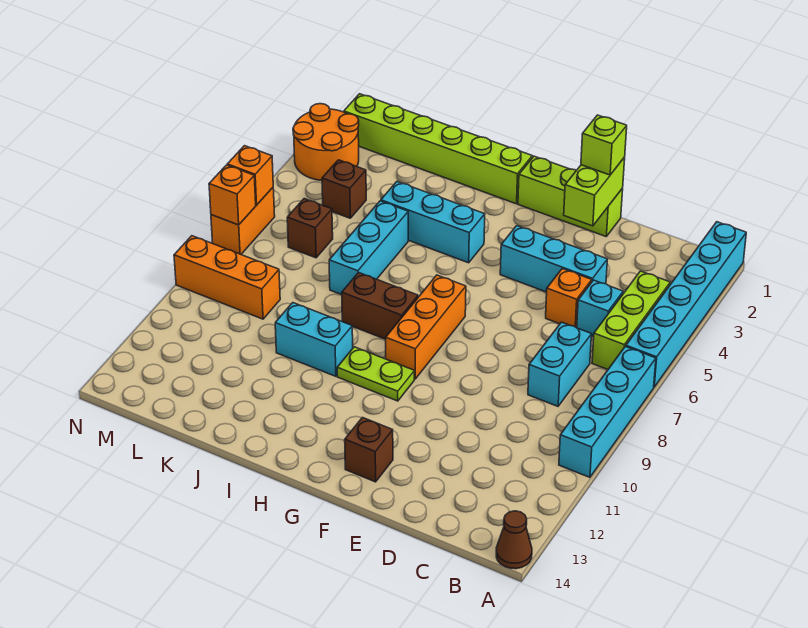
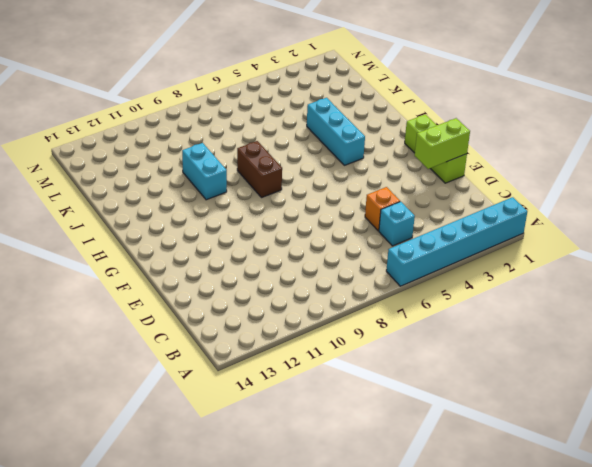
none -> cyan 1x4 brick [559,346,656,477]
none -> brown 1x1 cone [496,511,532,569]
none -> lime 1x3 brick [592,271,670,369]

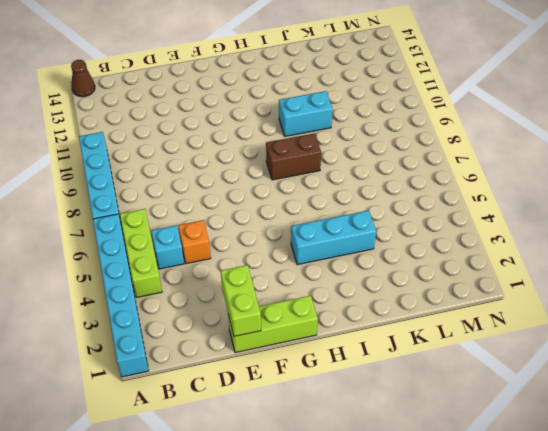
none -> cyan 1x2 brick [528,322,592,406]
none -> cyan 1x3 brick [500,226,608,292]
none -> brown 1x1 brick [345,418,393,482]

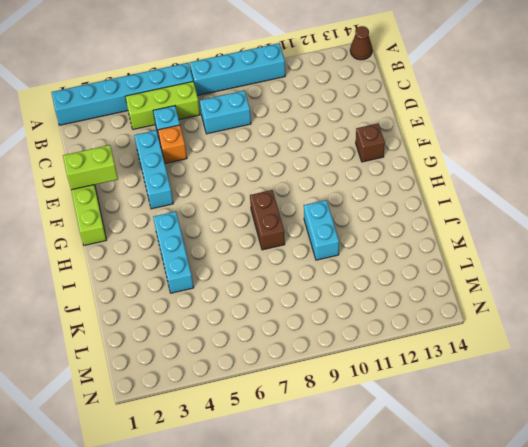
none -> orange 1x3 brick [386,275,466,379]
none -> lime 1x2 plate [337,347,414,401]
none -> lime 1x6 brick [344,94,532,204]

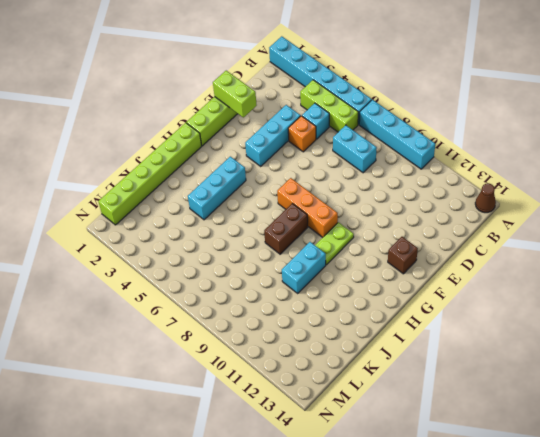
none -> cyan 1x3 brick [329,201,408,295]
none -> brown 1x1 brick [322,160,366,218]
none -> brown 1x1 brick [287,199,333,258]

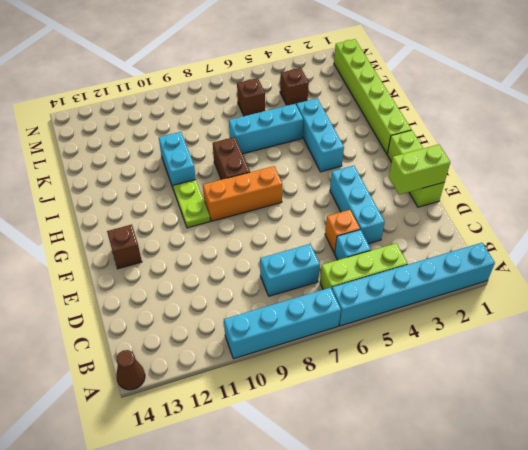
none -> orange 1x3 brick [174,236,280,319]
none -> orange 2x2 round brick [293,104,359,181]
none -> orange 1x2 brick [211,188,275,254]

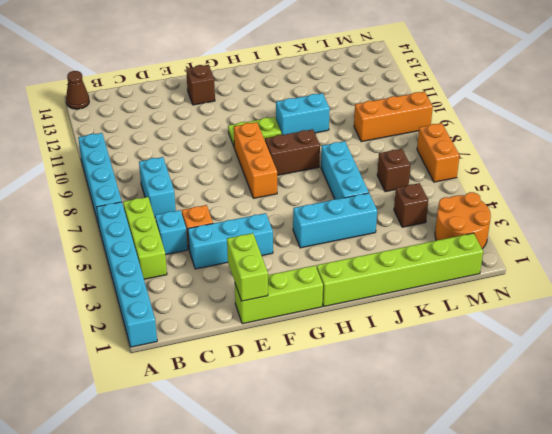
none -> orange 1x1 brick [227,146,273,205]
none -> orange 1x1 brick [209,165,256,225]
none -> lime 1x1 brick [581,115,627,175]

